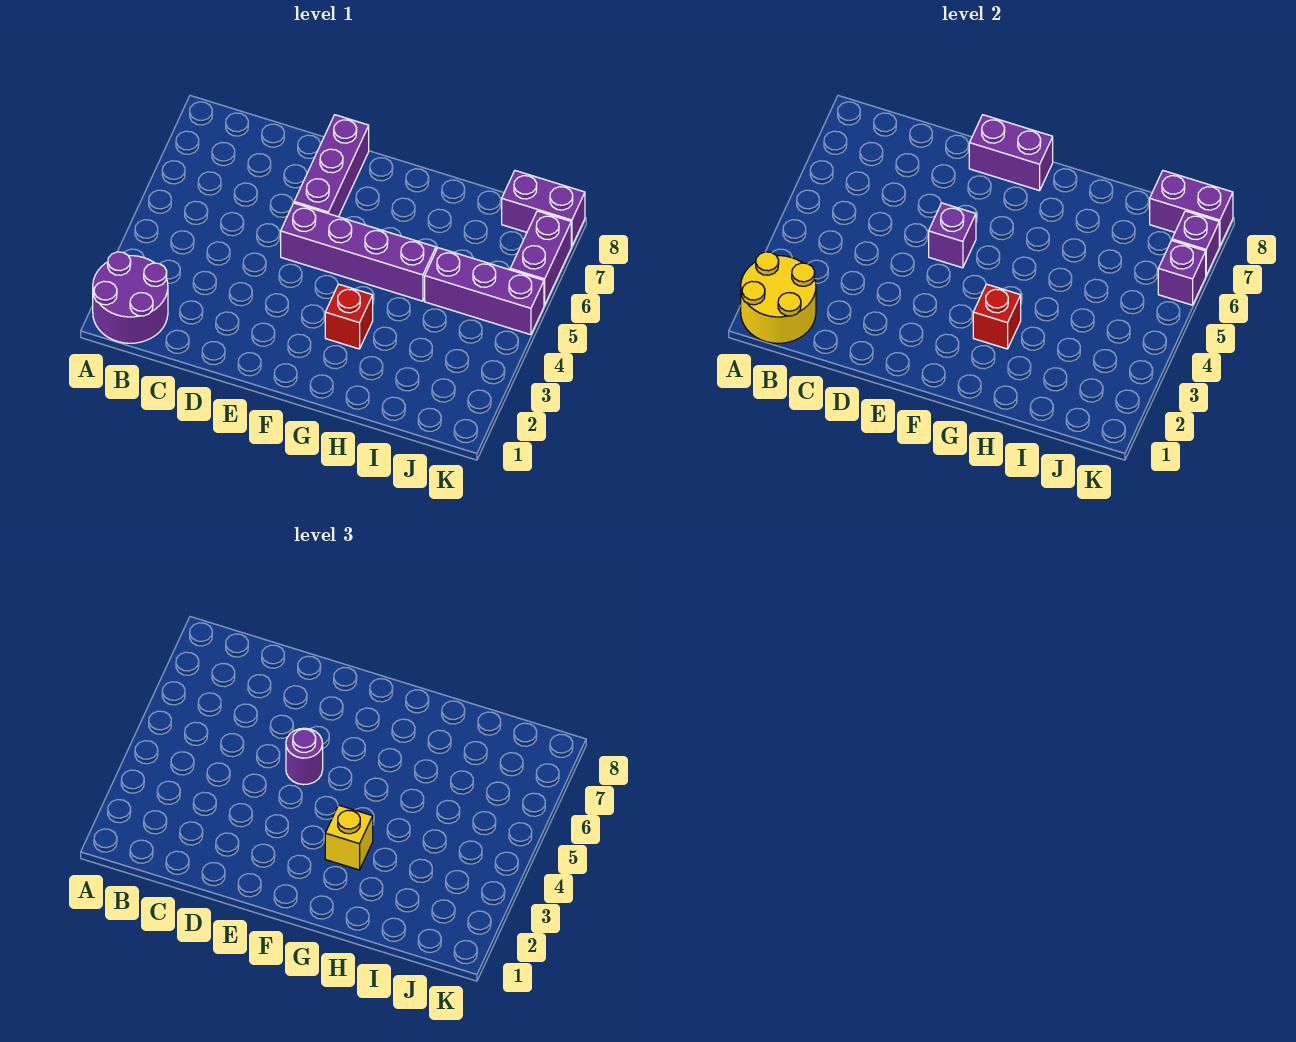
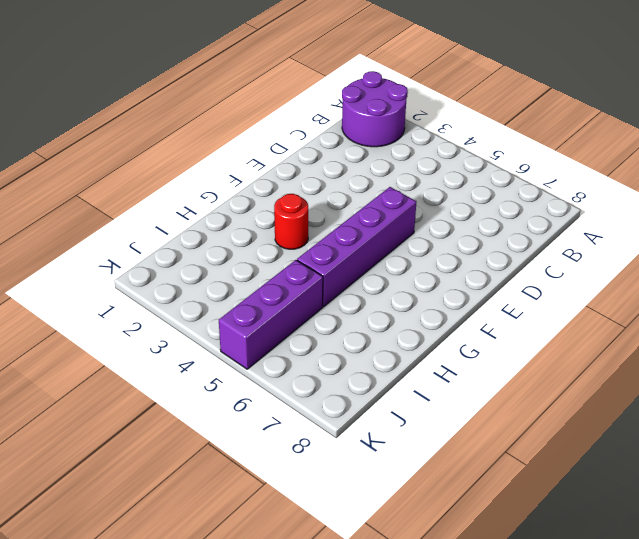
red 1x1 round brick [274,194,308,249] -> red 1x1 brick [325,284,373,349]
none -> purple 1x3 brick [294,115,369,217]
none -> purple 1x2 brick [502,171,585,246]
none -> purple 1x2 brick [510,211,571,305]

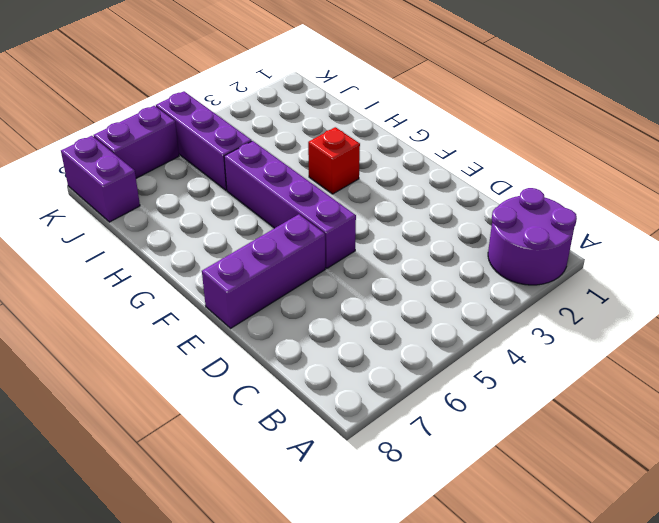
none -> yellow 2x2 round brick [741,252,816,343]
none -> purple 1x1 brick [929,203,976,268]
none -> purple 1x2 brick [969,115,1053,191]

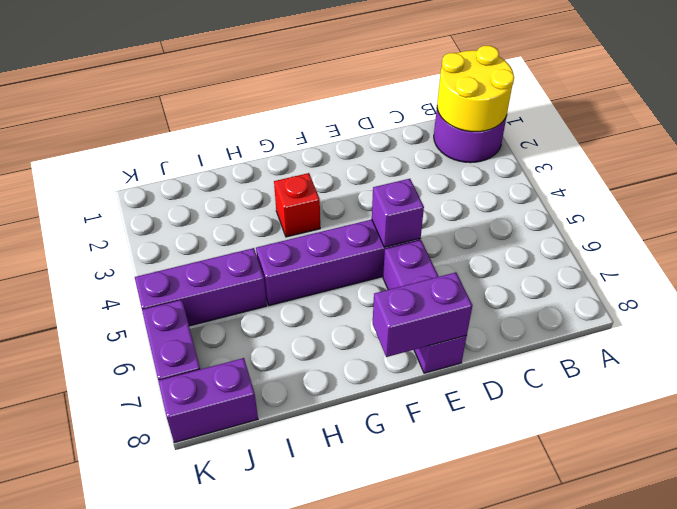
none -> red 1x1 brick [973,284,1021,349]
none -> purple 1x2 brick [1150,171,1233,246]
none -> purple 1x1 brick [1158,241,1206,305]

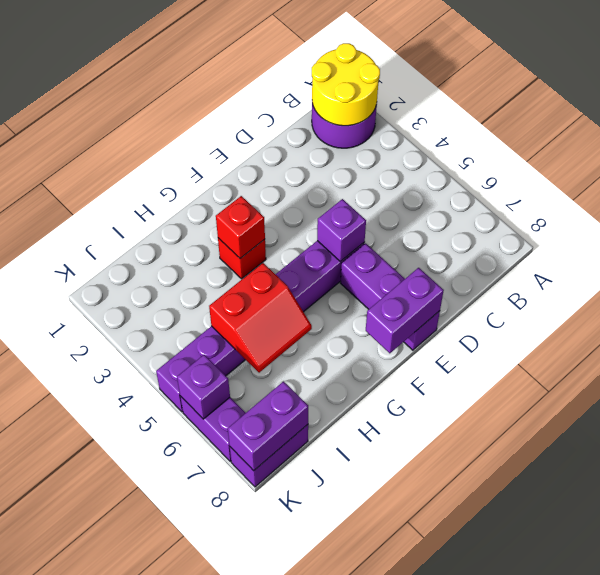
red 2x2 slope [209,263,312,373] -> none
none -> purple 1x1 brick [1172,211,1219,275]
none -> purple 1x1 round brick [286,728,323,785]
none -> yellow 1x1 brick [325,805,373,870]

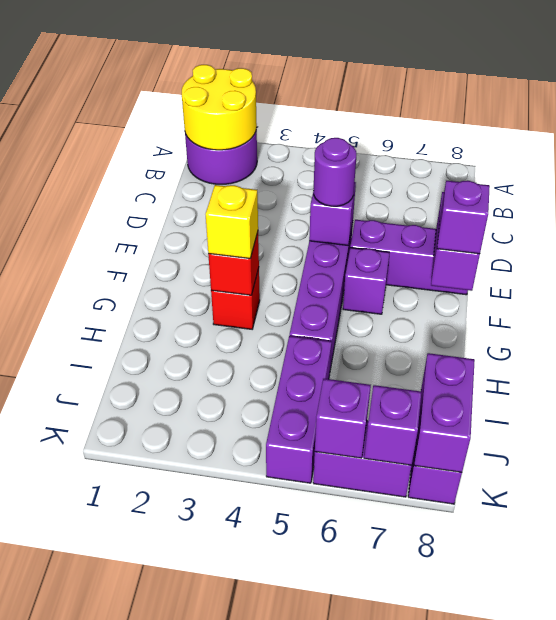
purple 1x1 brick [343,248,390,314] -> none
purple 1x1 brick [437,181,490,254] -> none

